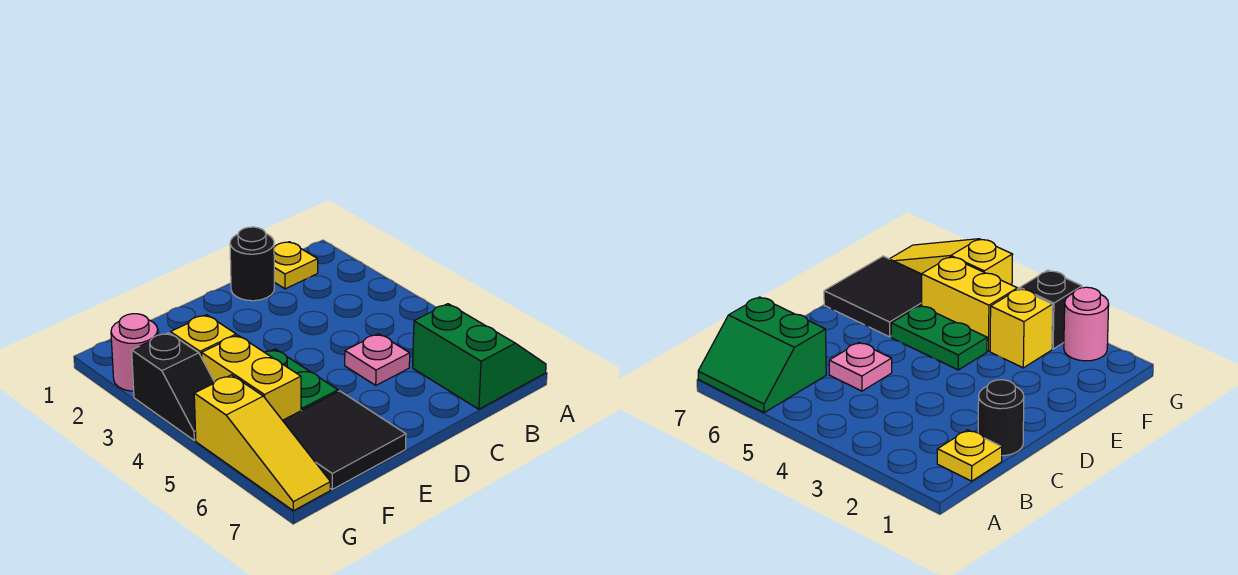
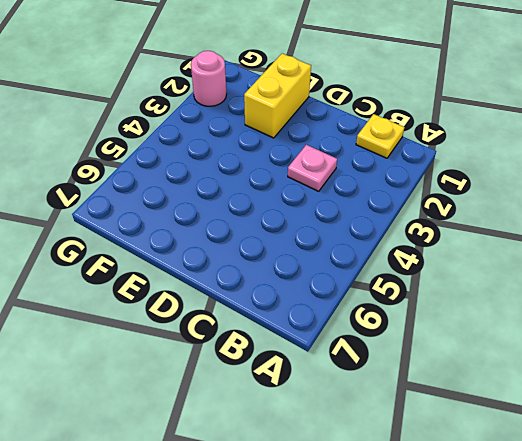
pink 1x1 plate [288,145,337,191] -> pink 1x1 plate moved to [345,334,410,385]
yellow 1x2 brick [244,53,311,138] -> yellow 1x2 brick moved to [202,335,301,420]
none -> green 2x2 slope [413,304,546,409]
none -> black 1x1 round brick [230,227,274,301]

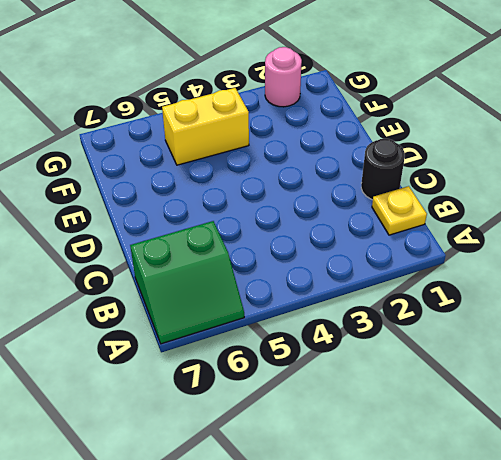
none -> pink 1x1 plate [345,334,410,385]
none -> green 1x2 plate [265,349,338,411]

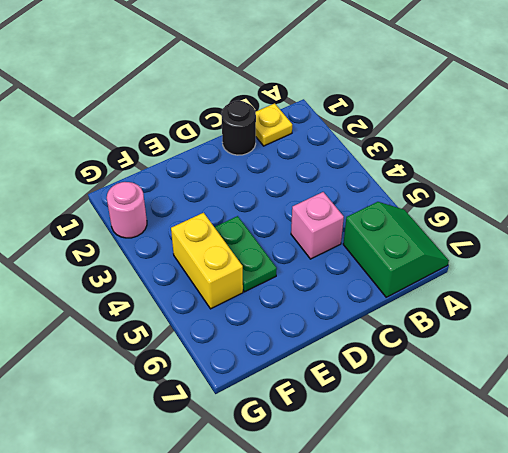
pink 1x1 brick [291,192,344,259] -> pink 1x1 plate [345,334,410,385]
none -> black 2x2 tile [283,391,406,489]
none -> yellow 1x1 brick [170,315,236,357]

